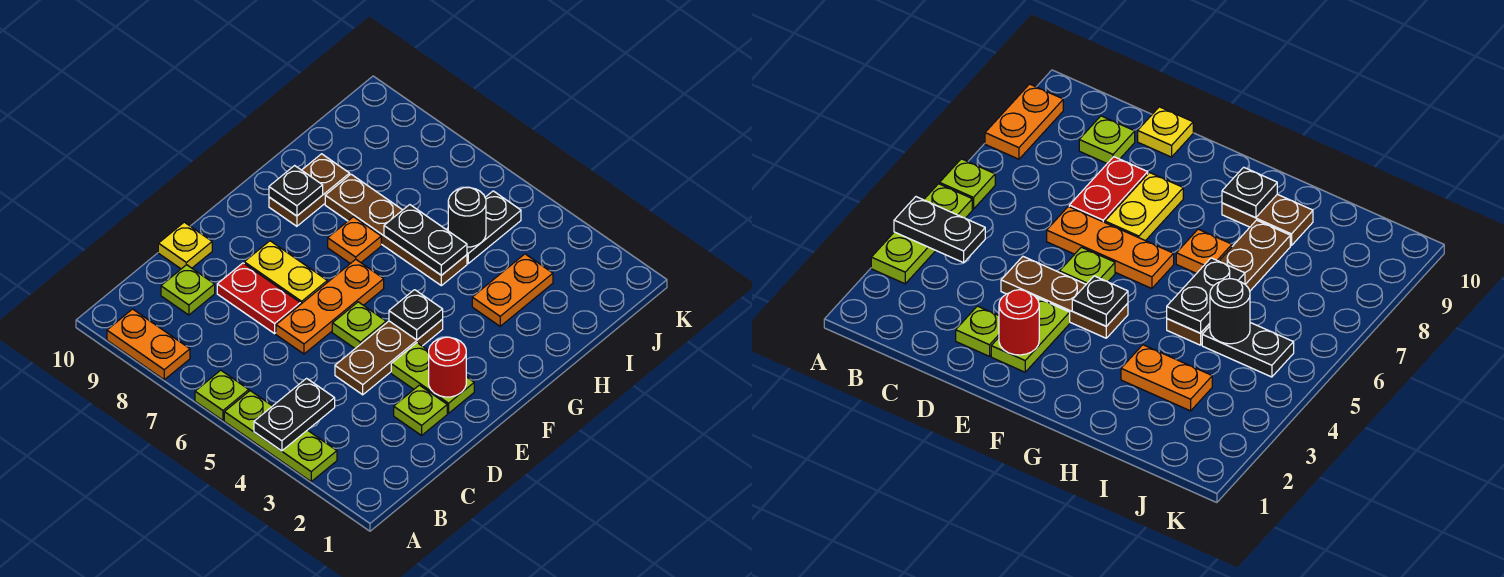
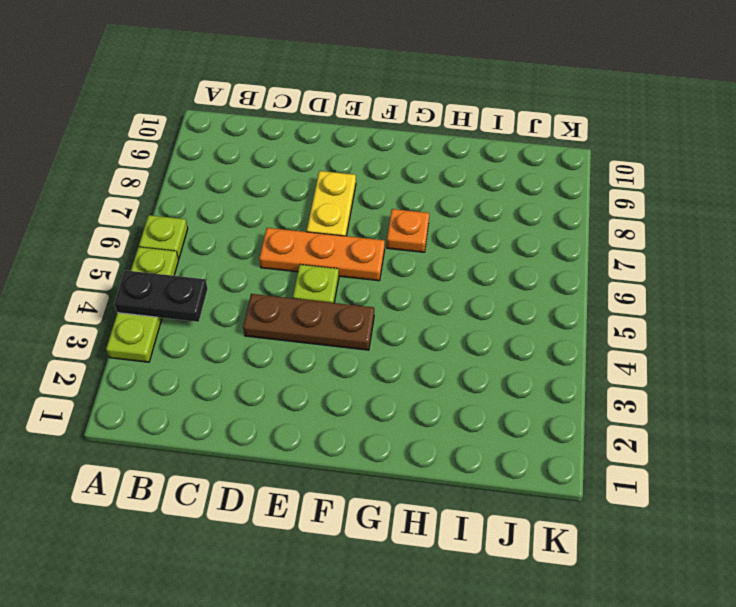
none -> orange 1x2 plate [107,309,190,380]
none -> lime 1x1 plate [161,265,215,315]
none -> lime 1x1 plate [394,385,447,435]

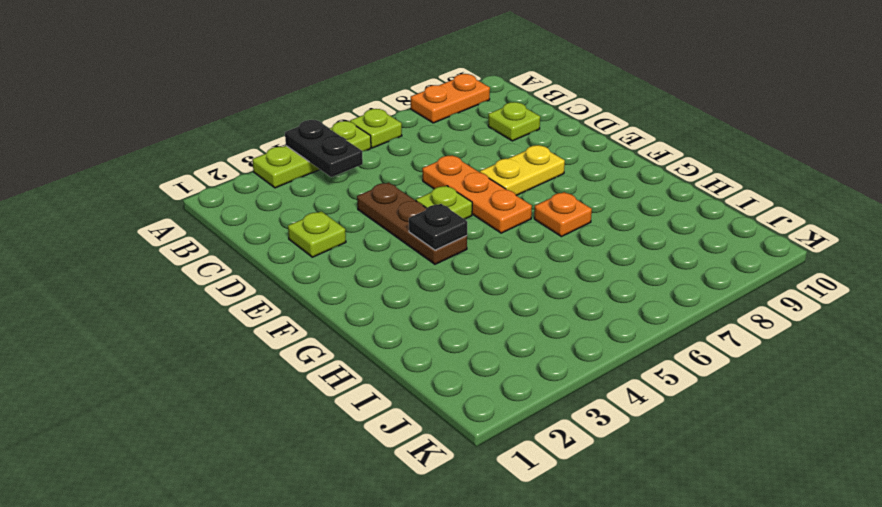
none -> red 1x2 plate [217,263,300,334]
none -> yellow 1x1 plate [158,222,212,269]
none -> lime 1x2 plate [391,343,474,413]

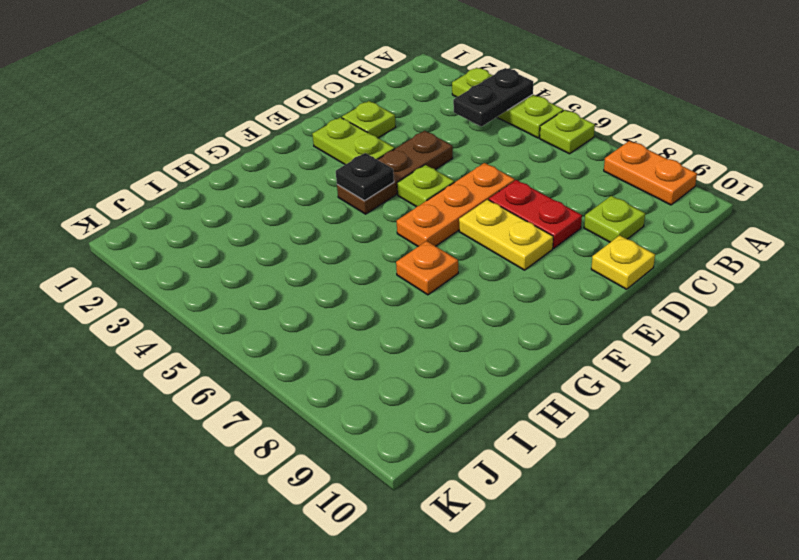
none -> brown 1x2 plate [269,154,350,226]
none -> orange 1x2 plate [472,254,553,326]
none -> brown 1x4 plate [325,174,467,286]

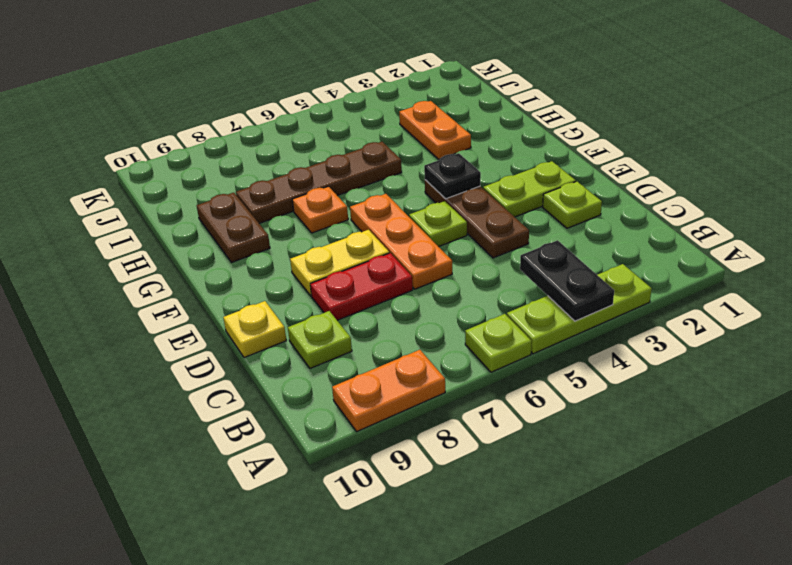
none -> black 1x2 plate [446,191,521,263]
none -> red 1x1 round brick [429,337,466,397]
none -> black 1x1 plate [269,166,323,216]

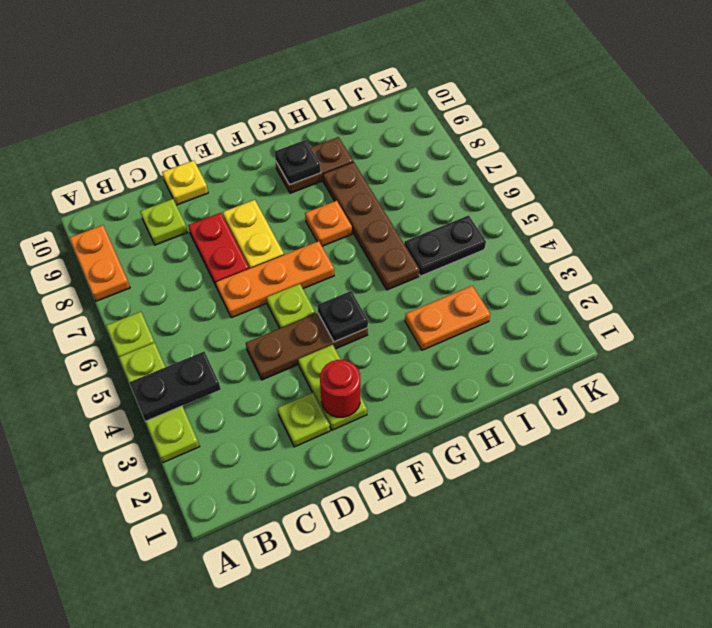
none -> black 1x2 plate [384,205,467,275]
none -> black 1x1 round brick [448,187,486,247]

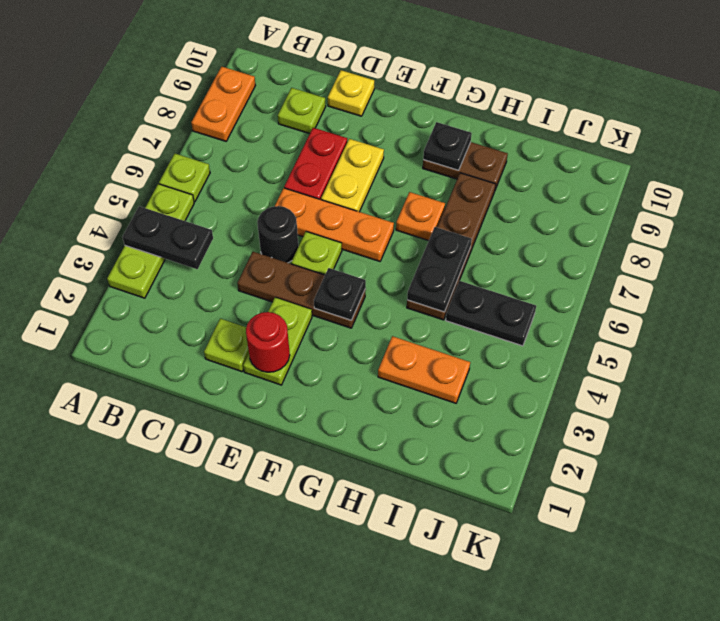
black 1x1 round brick [257,206,298,263] -> black 1x1 round brick moved to [448,187,486,247]

